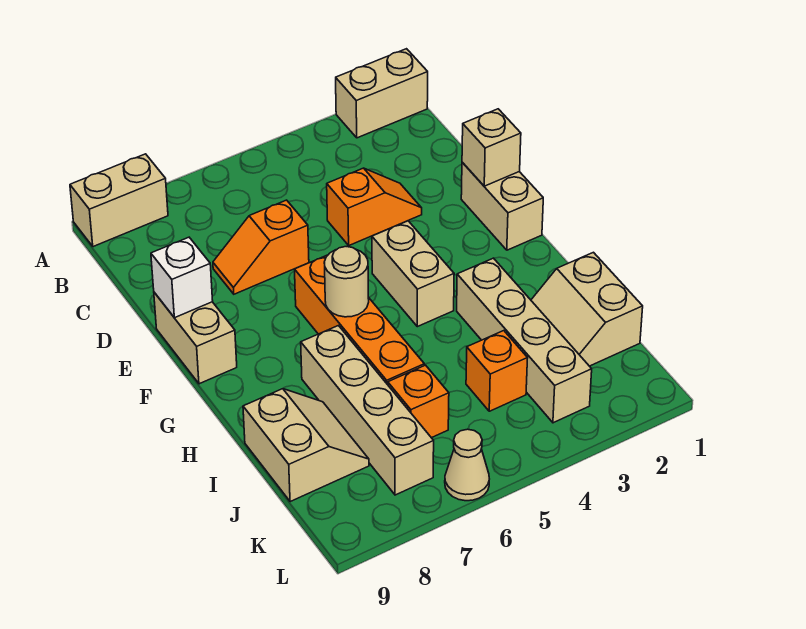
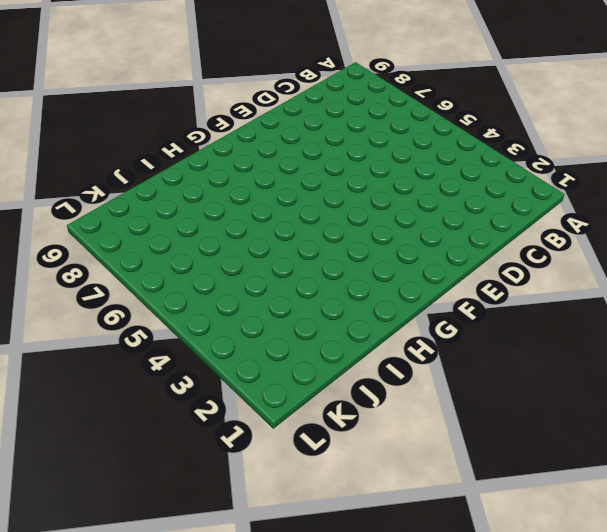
none -> tan 1x2 brick [336,49,428,138]
none -> tan 1x2 brick [70,154,168,247]
none -> orange 1x2 slope [327,168,422,245]

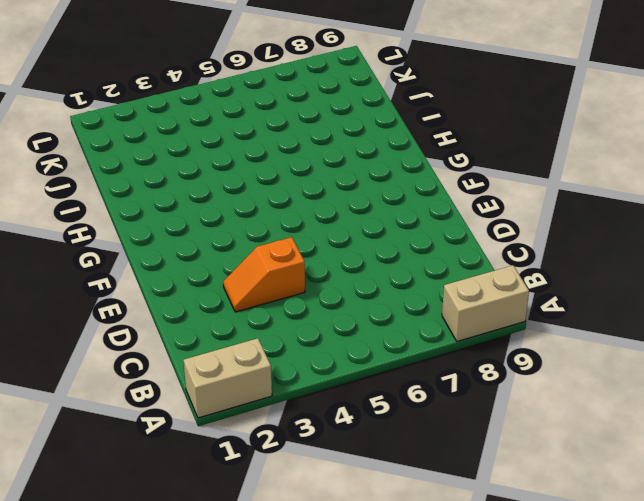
none -> orange 1x2 slope [213,200,309,294]
none -> tan 1x2 brick [461,162,543,250]
none -> tan 1x2 brick [154,292,237,384]

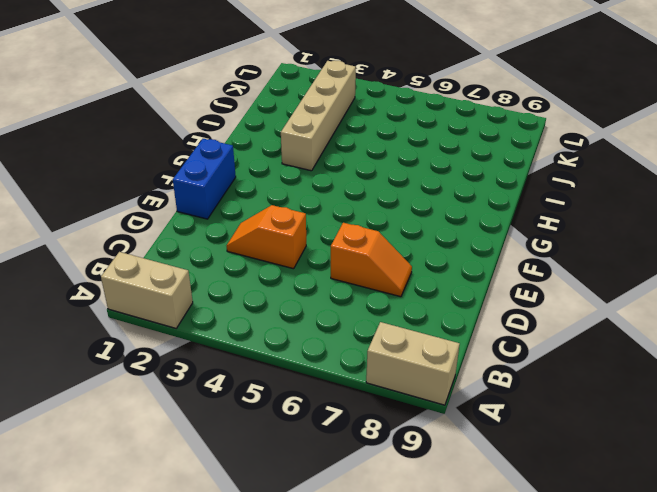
blue 1x2 brick [173,139,236,219] -> tan 1x2 brick [461,162,543,250]
none -> tan 1x2 brick [154,292,237,384]
none -> tan 1x2 brick [372,221,454,327]
none -> orange 1x4 brick [295,255,424,385]

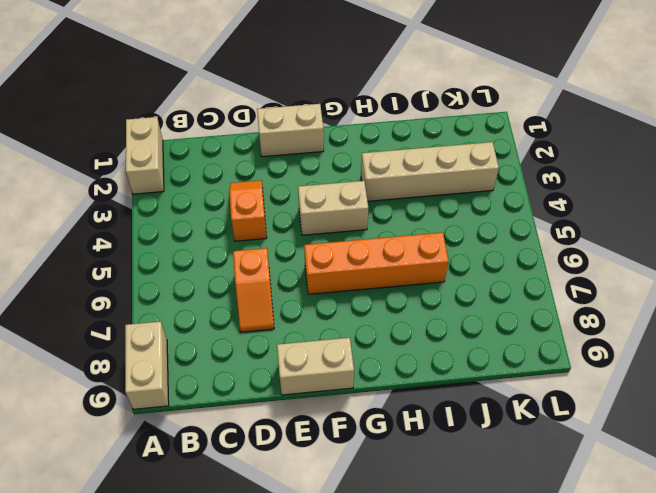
none -> tan 1x4 brick [301,326,434,495]
none -> tan 2x2 slope [531,252,643,366]
none -> tan 2x2 slope [243,389,369,502]

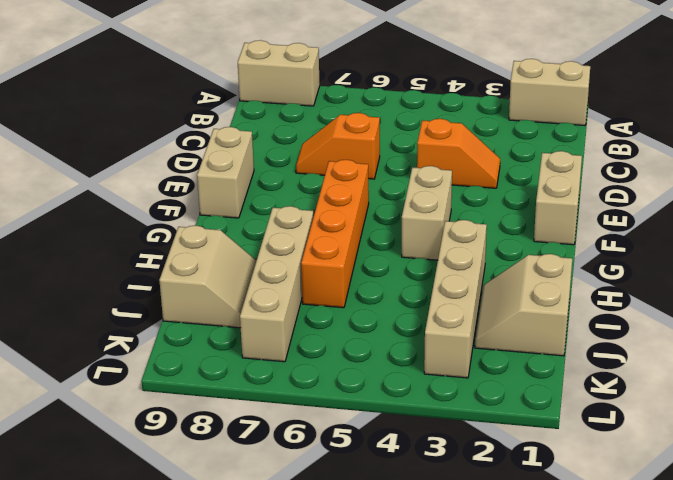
none -> orange 1x1 brick [466,331,527,411]
none -> orange 1x1 brick [388,365,449,438]
none -> tan 1x1 cone [445,429,489,501]

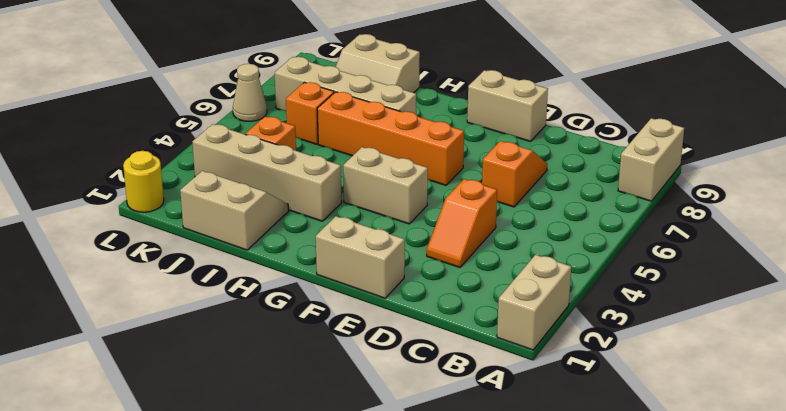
yellow 1x1 round brick [123,151,164,212] -> none
none -> tan 1x1 brick [462,109,521,186]
none -> white 1x1 brick [151,237,213,318]
none -> tan 1x1 round brick [324,247,369,317]

